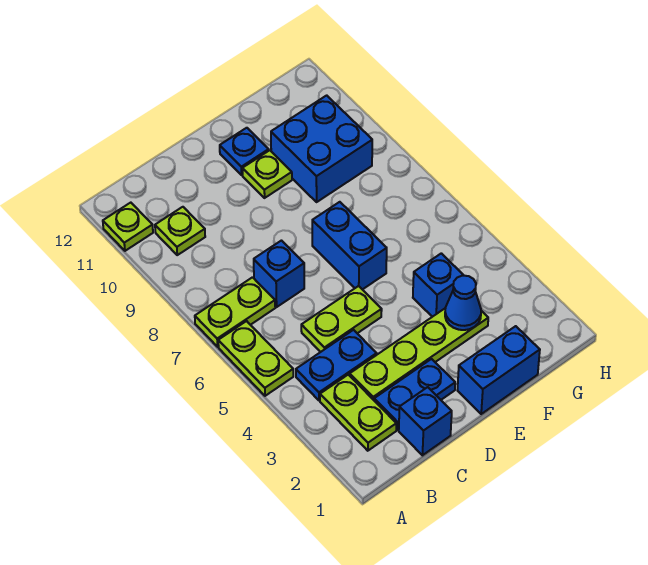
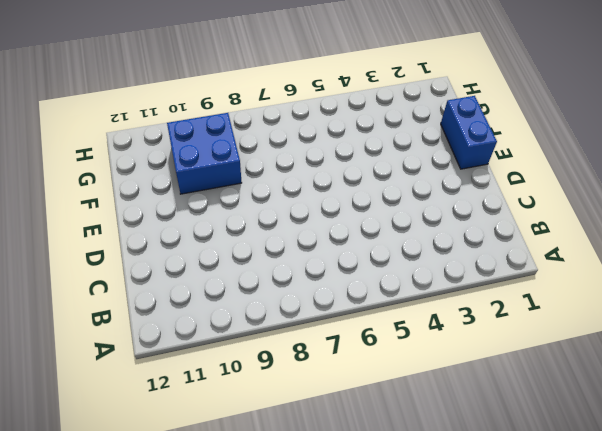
none -> lime 1x2 plate [218,321,293,396]
none -> lime 1x2 plate [195,277,275,347]
none -> lime 1x1 plate [103,203,153,251]

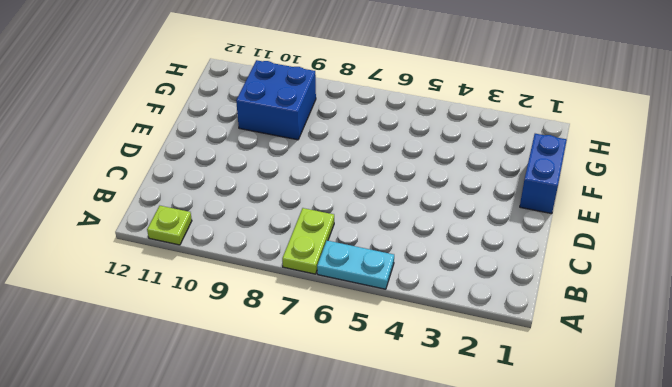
cyan 1x2 plate [317,241,394,289] -> lime 1x2 plate [218,321,293,396]
none -> lime 1x2 plate [320,375,396,451]
none -> blue 1x2 plate [296,330,377,400]
none -> lime 1x1 plate [155,207,205,255]

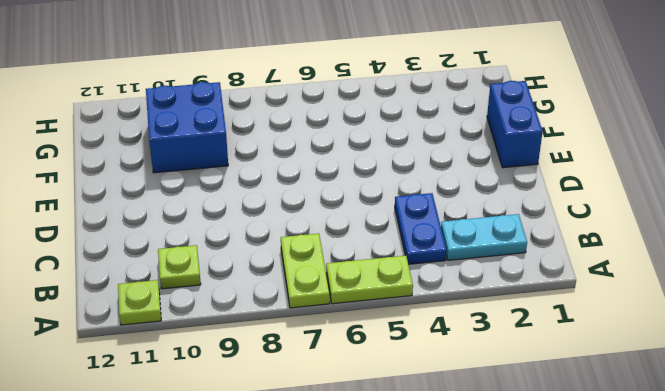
cyan 1x2 plate [441,214,527,260] -> lime 1x2 plate [320,375,396,451]
none -> blue 1x1 brick [399,387,452,455]
none -> blue 1x2 plate [374,359,455,430]
none -> lime 1x4 plate [350,308,488,400]

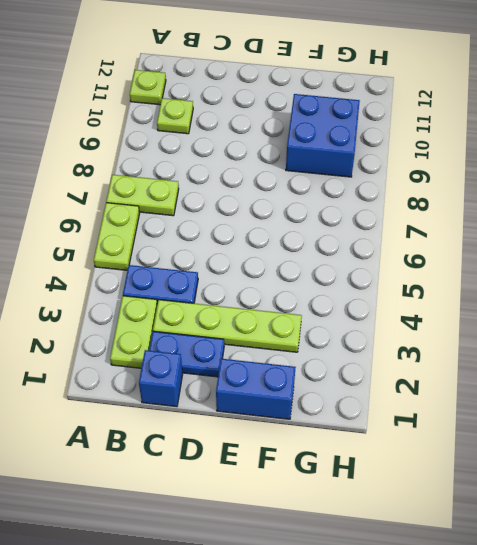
none -> lime 1x2 plate [301,286,382,352]
none -> blue 1x1 brick [254,241,304,307]
none -> blue 1x2 brick [312,202,387,290]

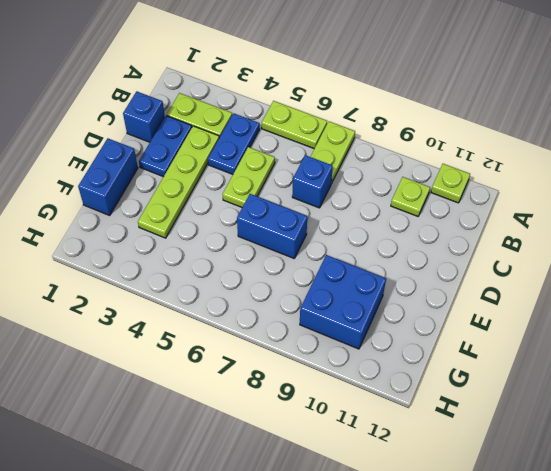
none -> lime 1x1 plate [242,150,292,198]
none -> blue 1x1 plate [220,128,269,175]
none -> blue 1x1 brick [413,253,464,317]

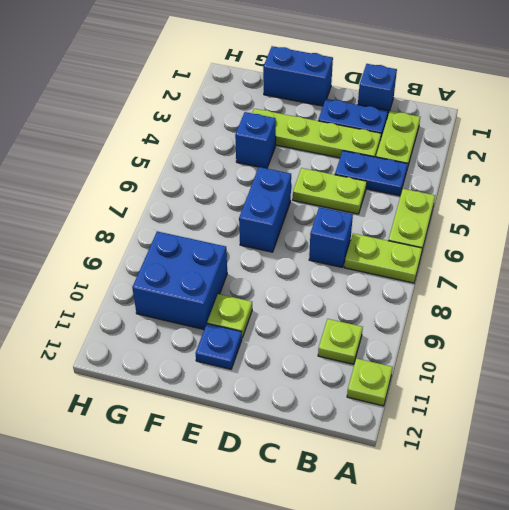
none -> blue 1x1 cone [445,276,481,330]

